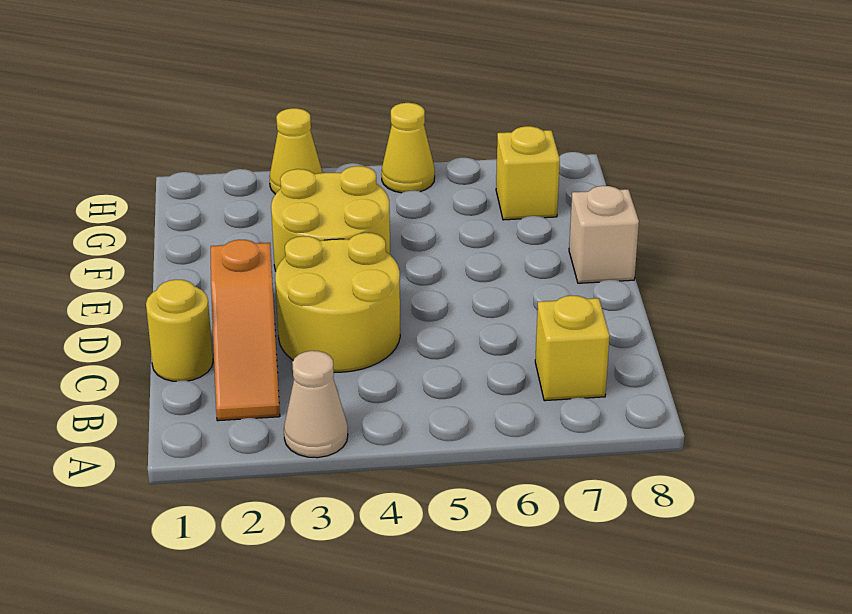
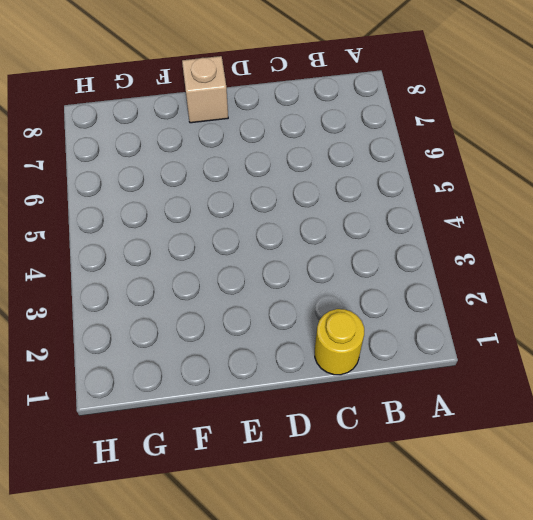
none -> tan 1x1 cone [284,351,348,458]
none -> orange 1x3 slope [211,240,280,421]

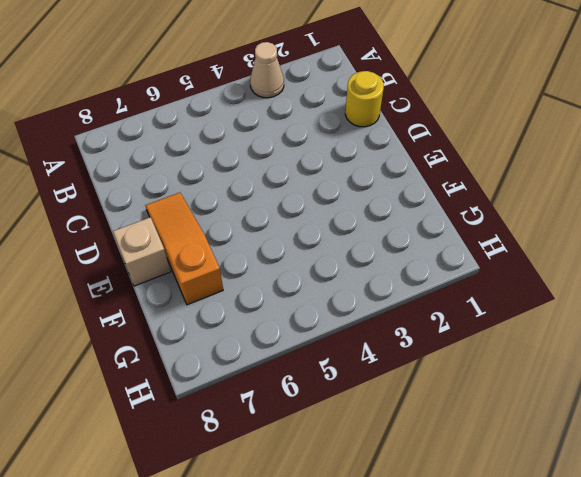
orange 1x3 slope [145,193,223,305] -> orange 1x3 slope moved to [211,240,280,421]
none -> yellow 1x1 brick [535,296,610,401]
none -> yellow 2x2 round brick [275,233,400,372]

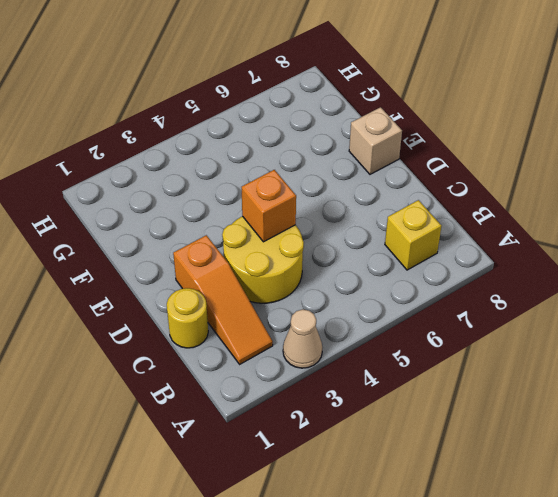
orange 1x1 brick [241,170,296,242] -> none
none -> yellow 2x2 round brick [271,166,390,271]
none -> yellow 1x1 brick [496,126,560,220]

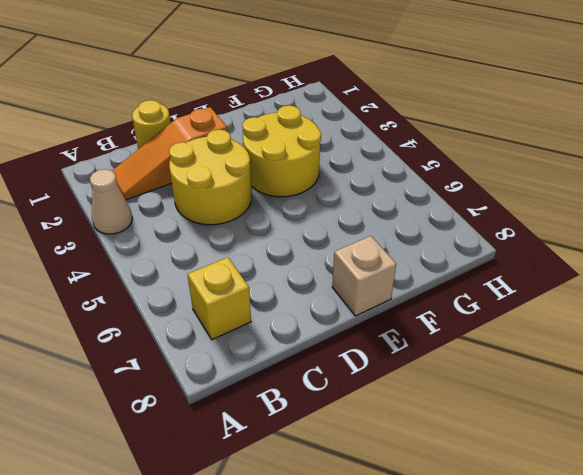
none -> yellow 1x1 brick [496,126,560,220]
none -> yellow 1x1 cone [269,108,323,194]

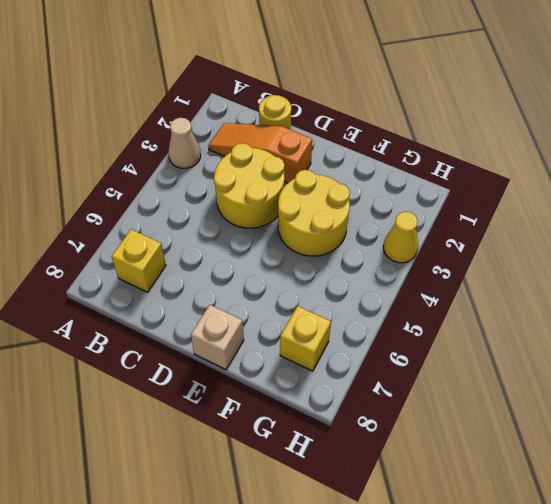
none -> yellow 1x1 cone [382,103,435,193]

